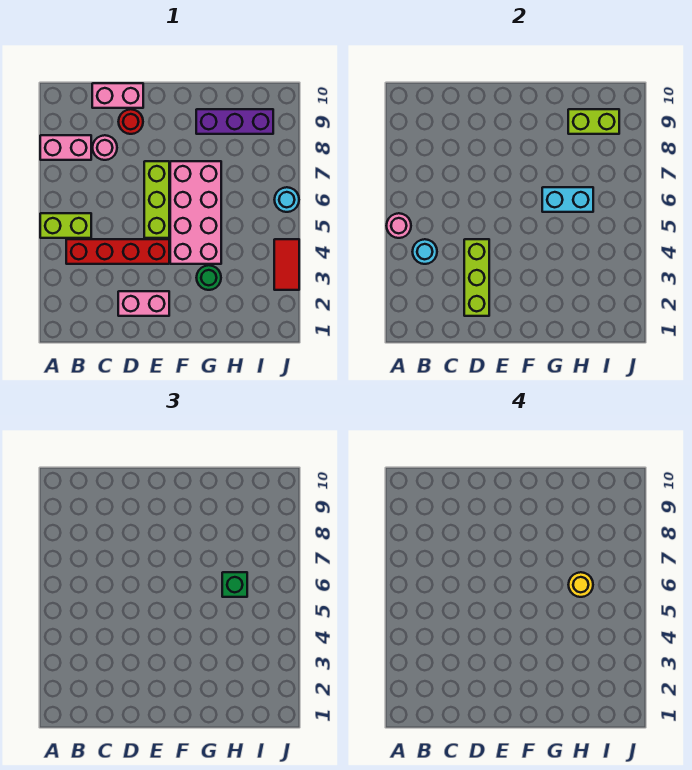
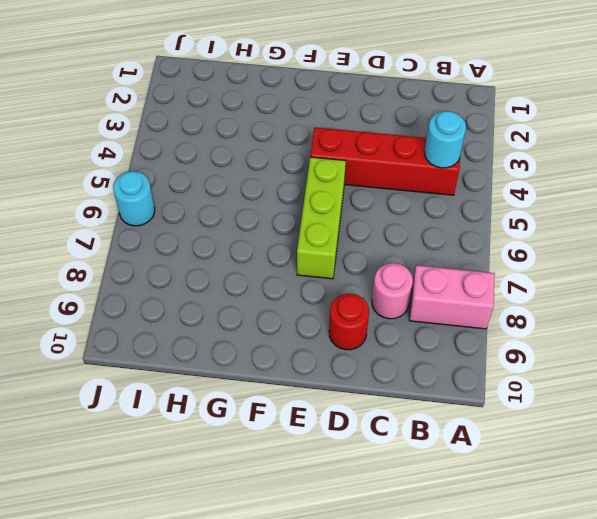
none -> lime 1x2 brick [40,213,91,238]
none -> pink 1x2 brick [92,83,143,108]
none -> pink 1x2 brick [118,291,169,316]

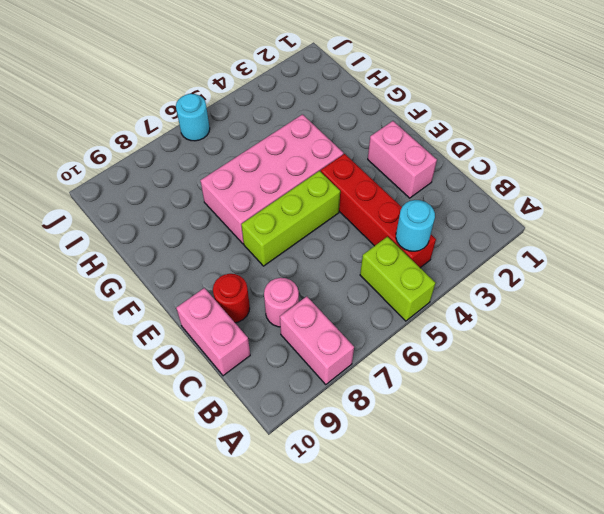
none -> green 1x1 round brick [196,265,221,290]
none -> purple 1x3 brick [196,109,273,134]
none -> red 1x2 tile [274,239,299,290]

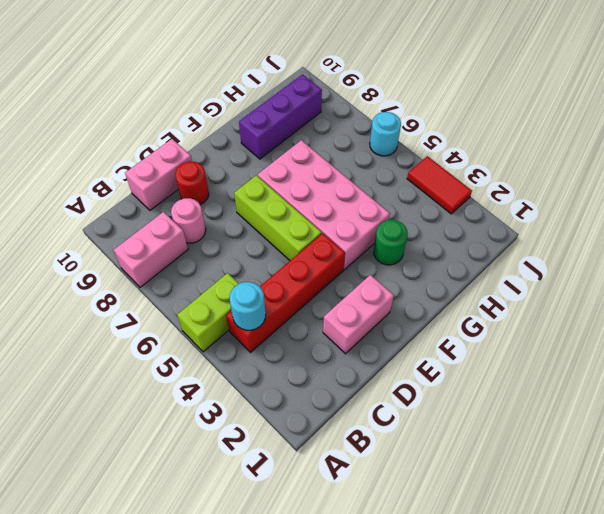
none -> pink 1x1 round brick [386,213,411,238]
none -> lime 1x3 brick [464,239,489,316]
none -> cyan 1x2 brick [542,187,593,212]

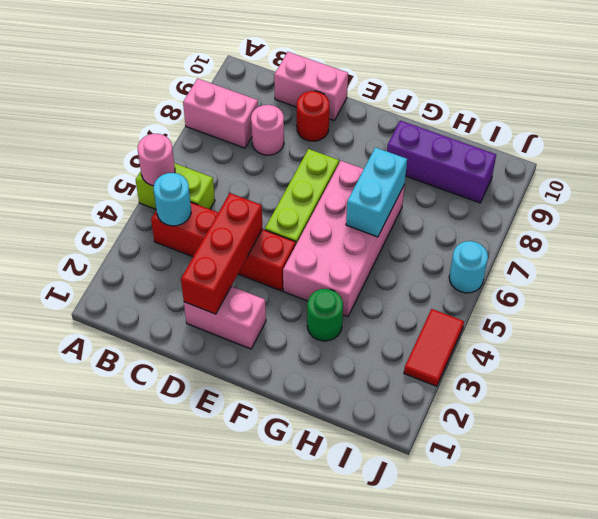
red 1x3 brick [181,193,263,314] -> lime 1x3 brick [464,239,489,316]
cyan 1x2 brick [346,147,407,237] -> cyan 1x2 brick turned to [542,187,593,212]
none -> lime 1x2 brick [568,109,619,134]
none -> green 1x1 brick [222,572,247,597]
none -> yellow 1x1 round brick [568,572,593,597]

